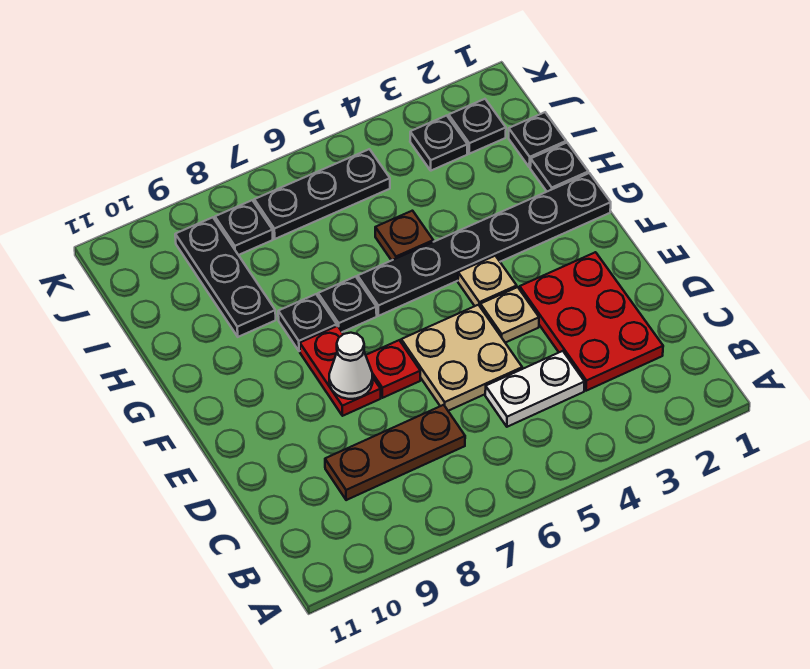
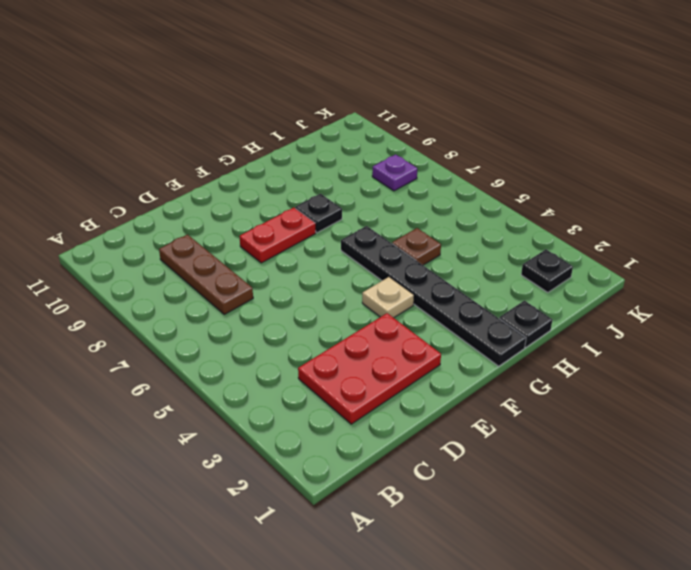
purple 1x1 plate [372,154,417,191] -> black 1x1 plate [215,200,273,255]
none -> white 1x2 plate [485,351,585,427]
none -> tan 2x2 plate [401,305,522,411]
none -> tan 1x1 plate [480,287,539,343]

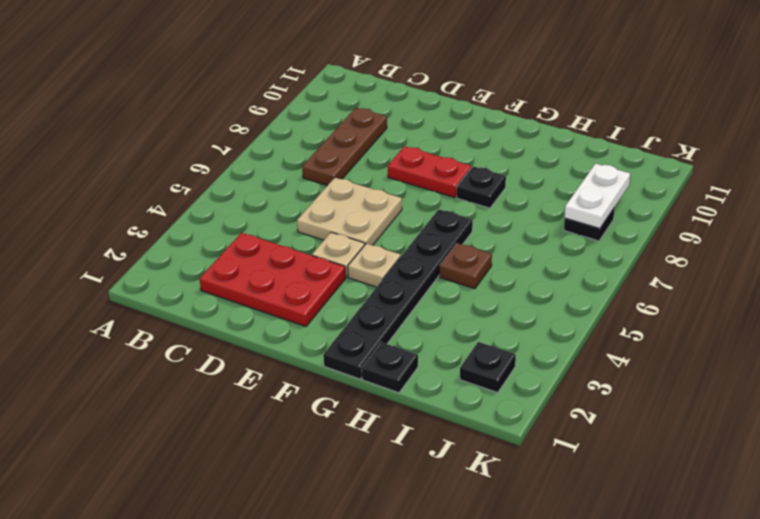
white 1x2 plate [565,164,630,229] -> white 1x2 plate moved to [485,351,585,427]
none -> red 1x1 plate [366,340,420,398]
none -> black 1x1 plate [318,277,377,332]
none -> black 1x3 plate [175,217,276,337]

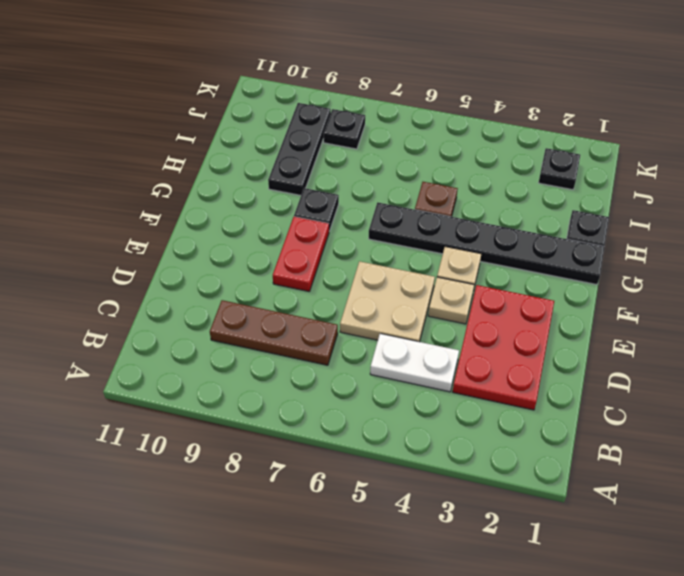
none -> red 1x1 plate [366,340,420,398]
none -> black 1x1 plate [318,277,377,332]
none -> black 1x1 plate [509,112,566,167]

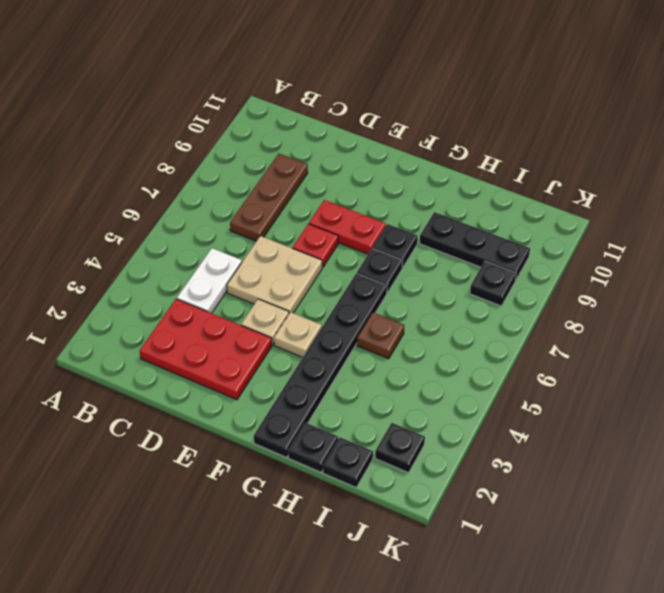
none -> black 1x1 plate [410,116,467,171]
none -> black 1x3 plate [254,149,390,239]
none -> white 1x1 cone [329,333,373,399]

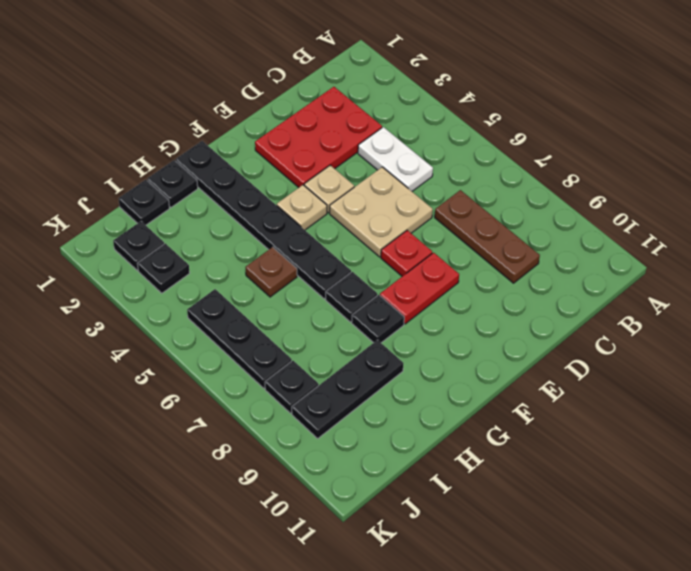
none -> white 1x1 cone [329,333,373,399]

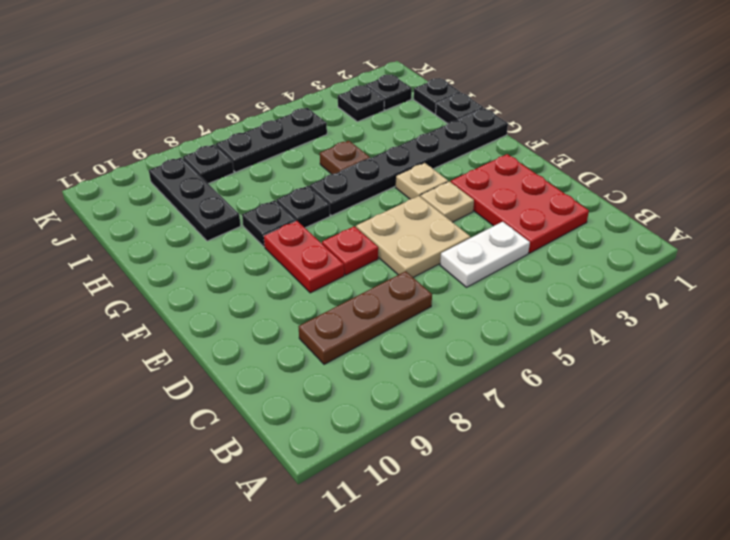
none -> white 1x1 cone [329,333,373,399]

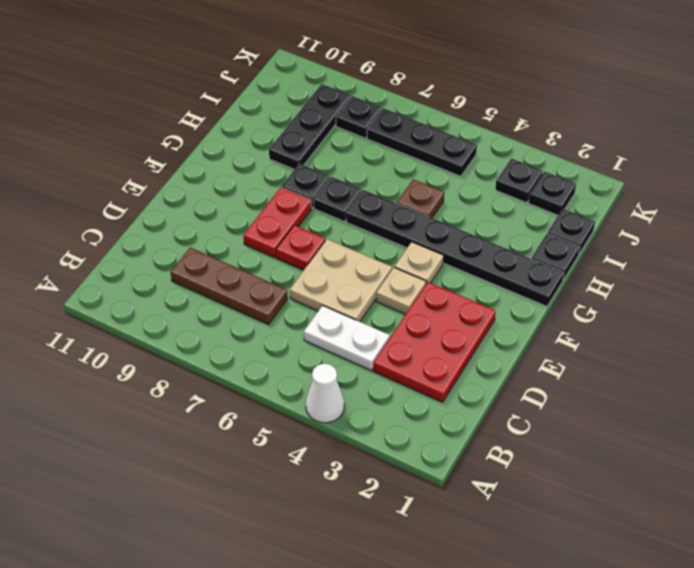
white 1x1 cone [306,364,344,423] -> white 1x1 cone moved to [329,333,373,399]

